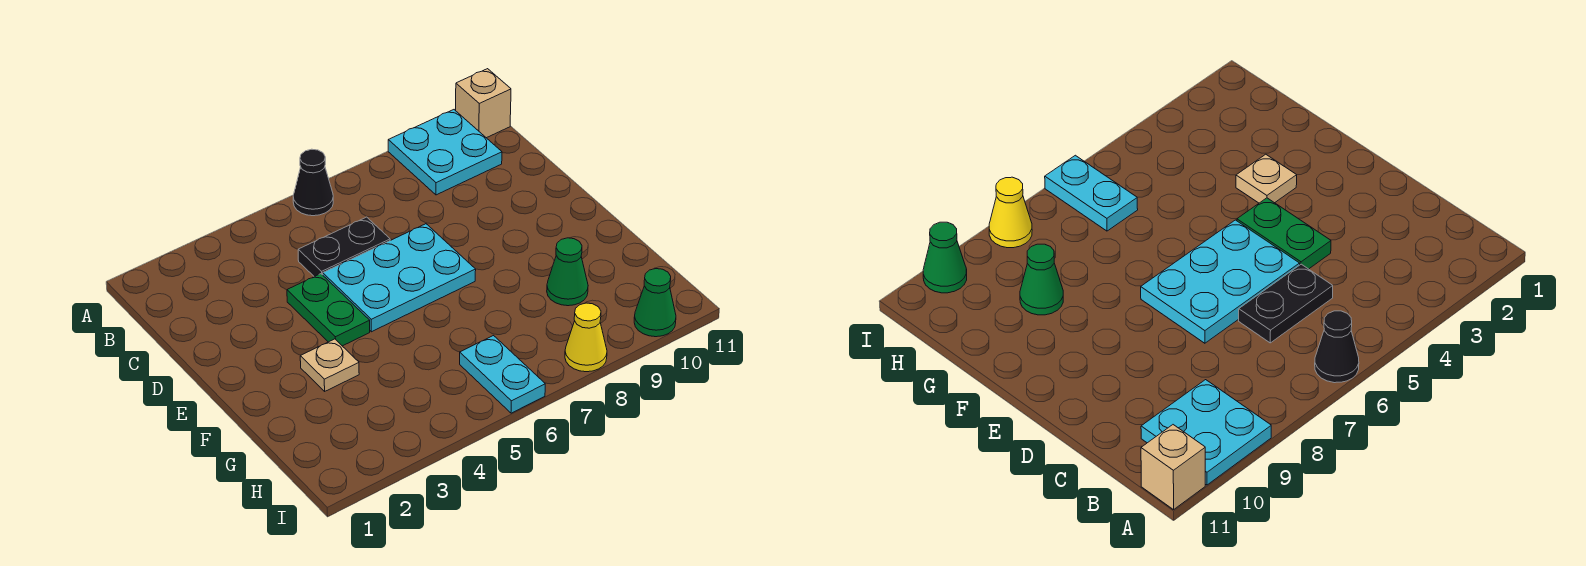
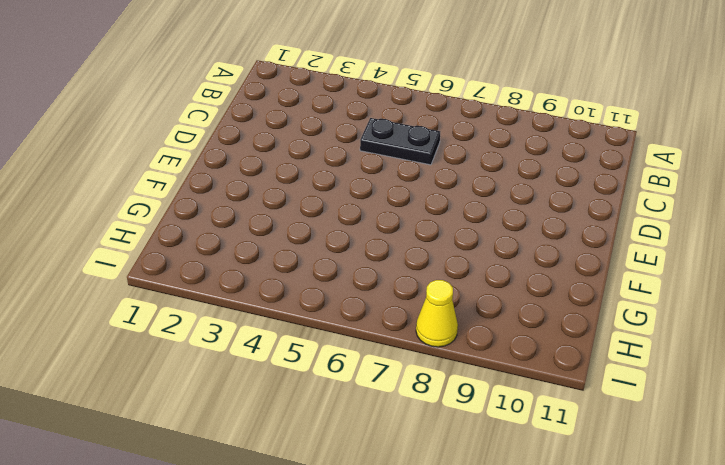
none -> black 1x1 cone [293,149,333,216]
none -> cyan 2x2 plate [388,110,502,195]

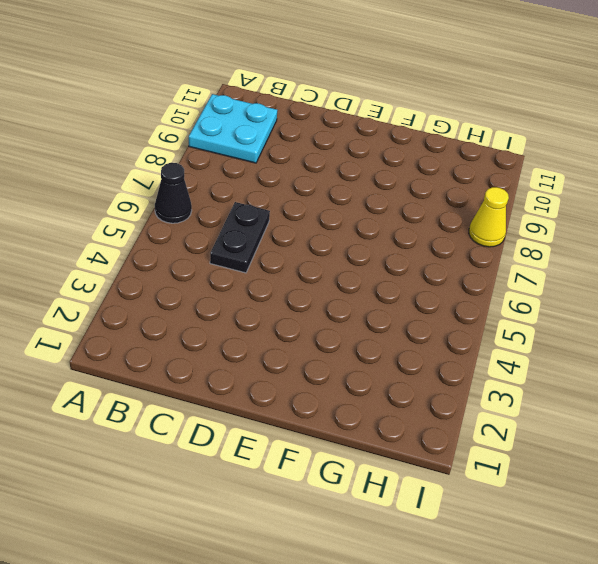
none -> tan 1x1 brick [456,69,511,138]
none -> green 1x2 plate [287,274,370,346]

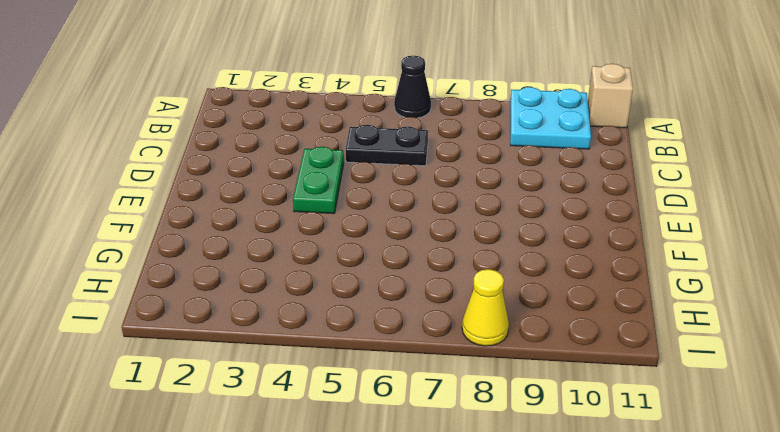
none -> cyan 2x3 plate [323,224,476,332]
none -> tan 1x1 plate [300,339,359,391]

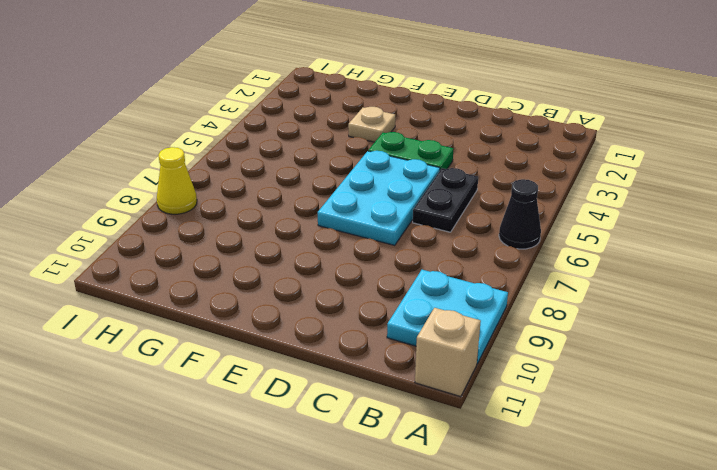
none -> green 1x1 cone [547,238,588,306]
none -> cyan 1x2 plate [460,336,545,413]

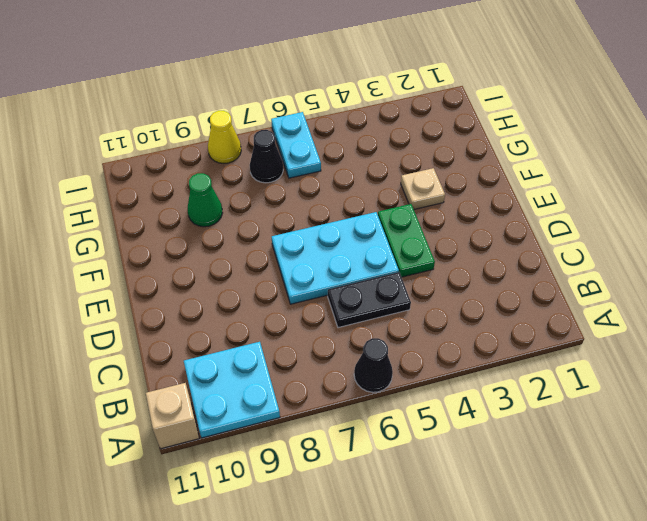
black 1x1 cone [250,130,283,183] -> none
none -> green 1x1 cone [634,269,676,337]

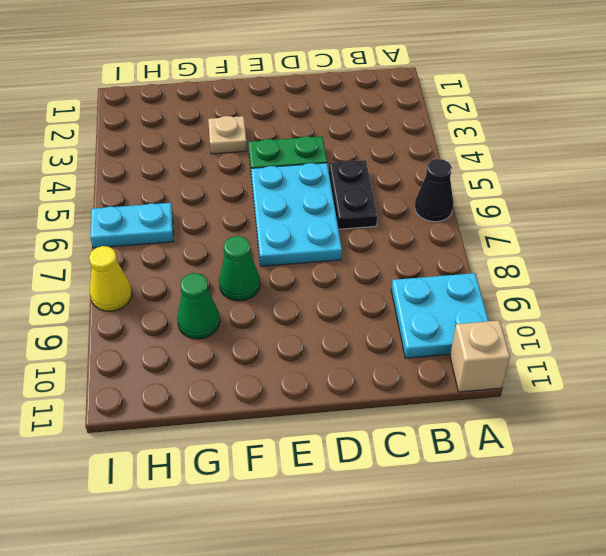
green 1x1 cone [219,236,260,301] -> green 1x1 cone moved to [634,269,676,337]

